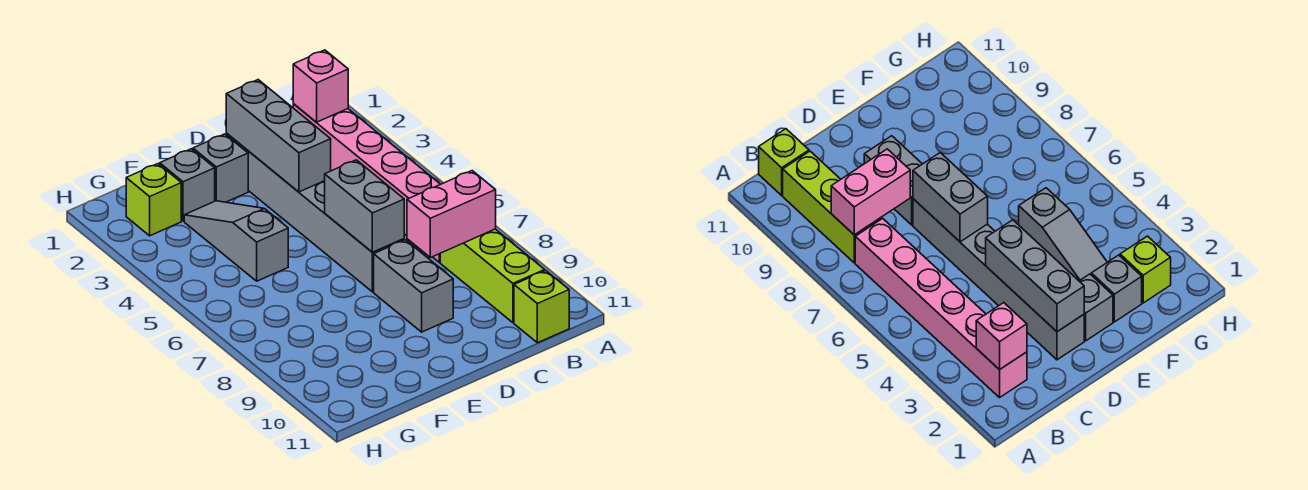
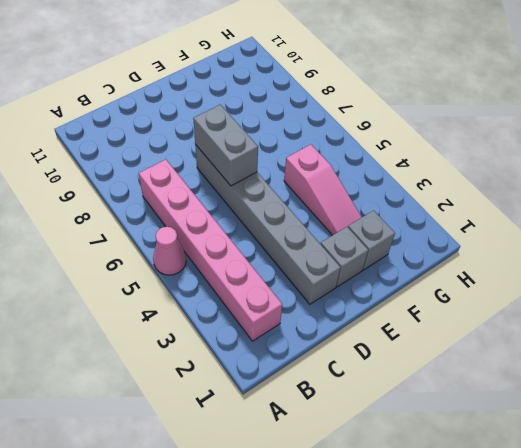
pink 1x1 cone [153,227,186,275] -> none
pink 1x3 slope [284,144,362,235] -> grey 1x3 slope [184,201,288,281]
none -> lime 1x3 brick [440,229,545,323]
none -> lime 1x1 brick [514,271,569,343]
none -> grey 1x2 brick [374,240,453,332]

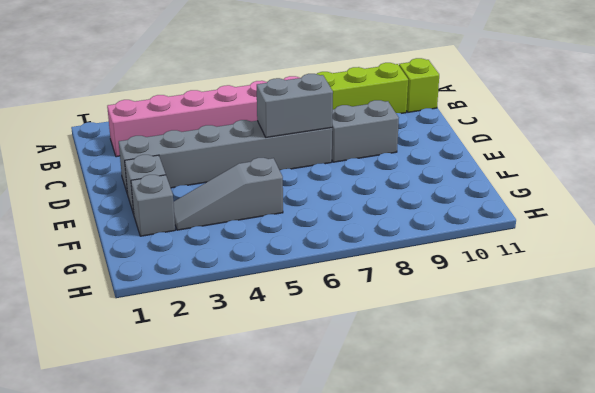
none -> lime 1x1 brick [126,164,181,236]
none -> pink 1x1 brick [293,50,348,122]
none -> pink 1x2 brick [407,171,496,258]

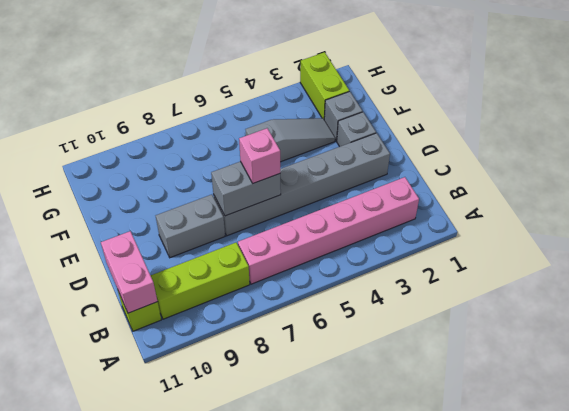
pink 1x2 brick [101,231,157,313] -> pink 1x2 brick moved to [407,171,496,258]
pink 1x1 brick [239,128,280,183] -> pink 1x1 brick moved to [293,50,348,122]
lime 1x2 brick [300,52,349,119] -> lime 1x1 brick [126,164,181,236]
none -> grey 1x3 brick [226,80,331,192]

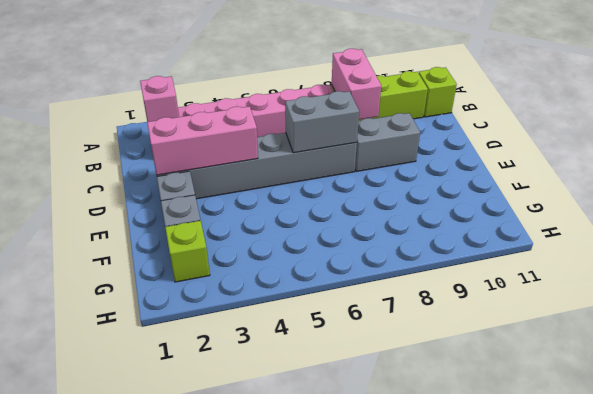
pink 1x3 brick [147,106,258,175] -> grey 1x3 brick [226,80,331,192]
none -> grey 1x3 slope [184,201,288,281]

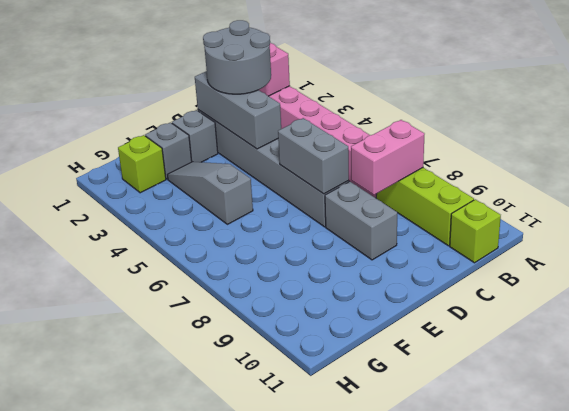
grey 2x2 round brick [203,20,271,94] -> none

